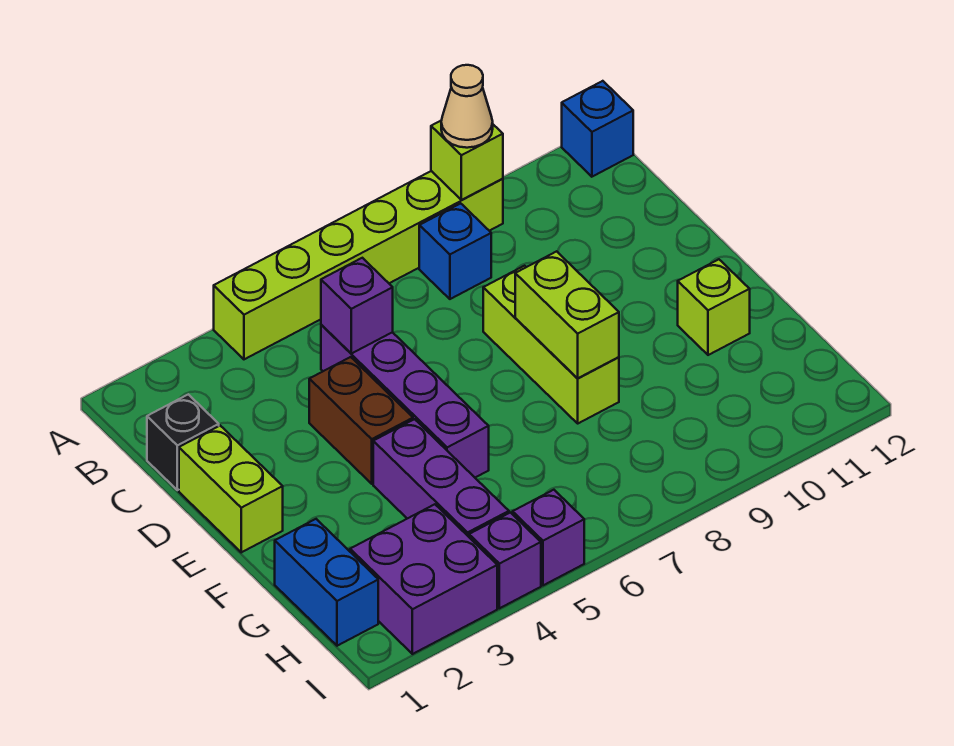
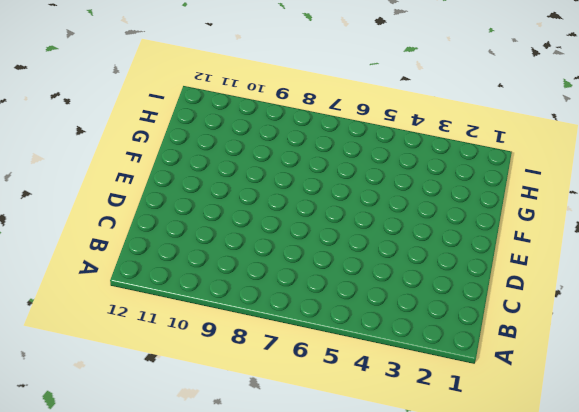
none -> lime 1x6 brick [214,171,503,359]
none -> blue 1x1 brick [562,81,633,177]
none -> blue 1x1 brick [419,203,491,299]

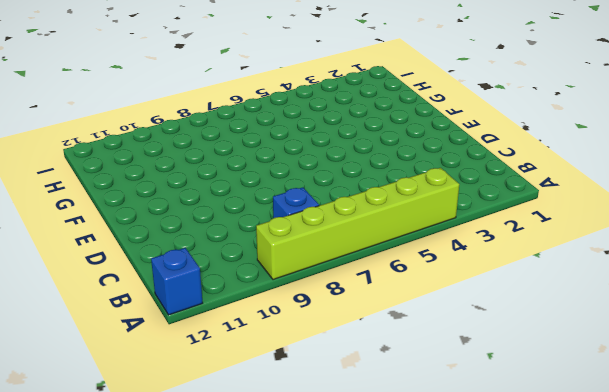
none -> black 1x1 brick [147,394,219,490]
none -> purple 1x4 brick [321,325,489,477]
none -> lime 1x2 brick [179,426,283,552]

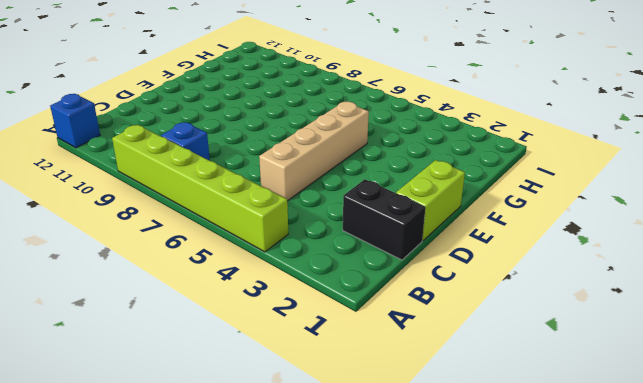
black 1x2 brick [343,179,425,260] -> black 1x1 brick [147,394,219,490]
tan 1x4 brick [259,102,369,201] -> purple 1x4 brick [321,325,489,477]
none -> brown 1x2 brick [309,357,413,484]
none -> lime 1x3 brick [483,266,619,423]
none -> purple 1x3 brick [373,419,509,537]

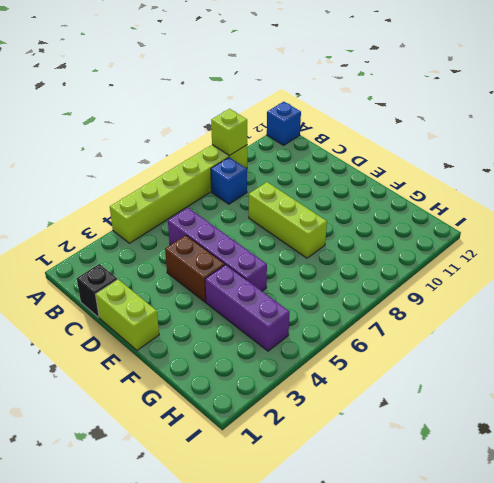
none -> lime 1x1 brick [678,259,750,355]
none -> blue 1x2 brick [275,519,378,646]
none -> purple 2x2 brick [350,504,497,654]

